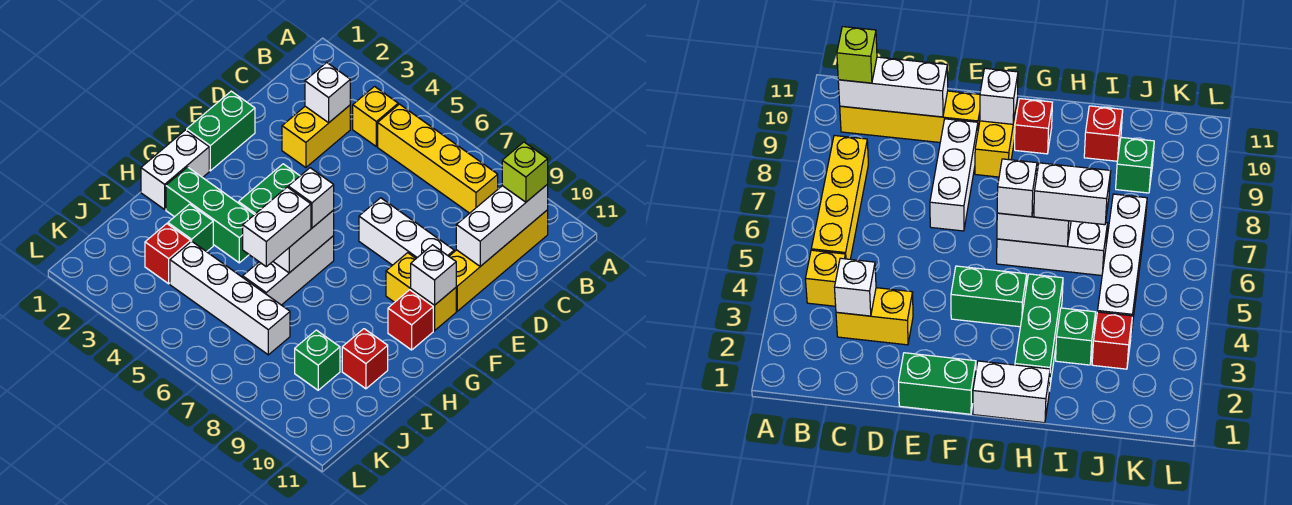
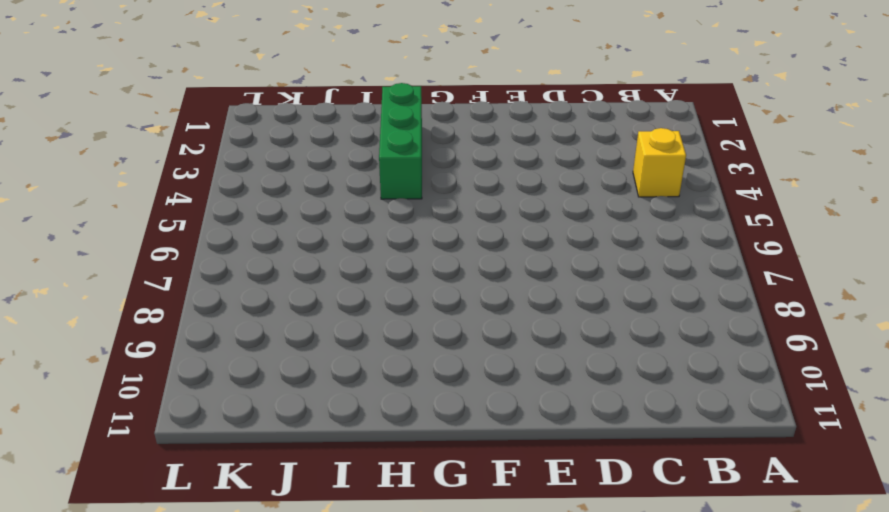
none -> yellow 1x4 brick [378,104,498,213]
none -> yellow 1x4 brick [449,210,548,311]
none -> yellow 1x2 brick [282,105,350,168]

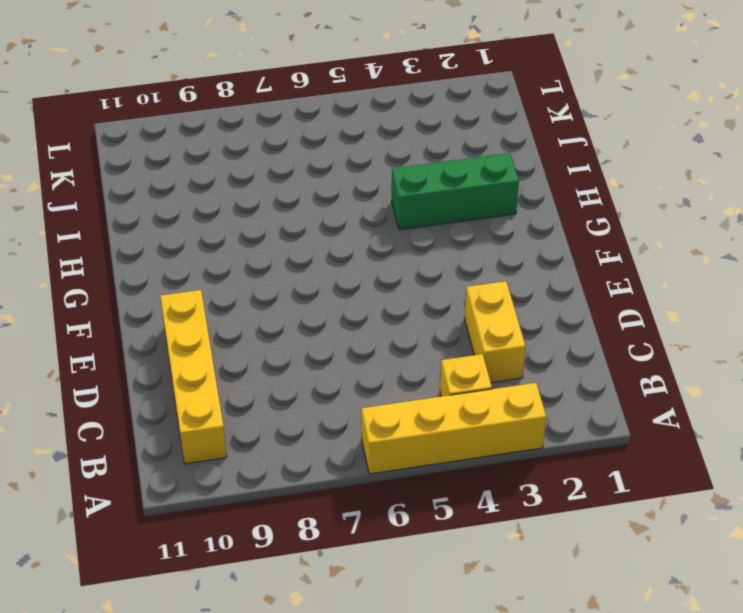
yellow 1x4 brick [361,383,546,474] -> yellow 1x4 brick moved to [378,104,498,213]
none -> green 1x2 brick [187,91,255,171]
none -> white 1x3 brick [359,198,454,265]
none -> green 1x2 brick [239,164,300,215]

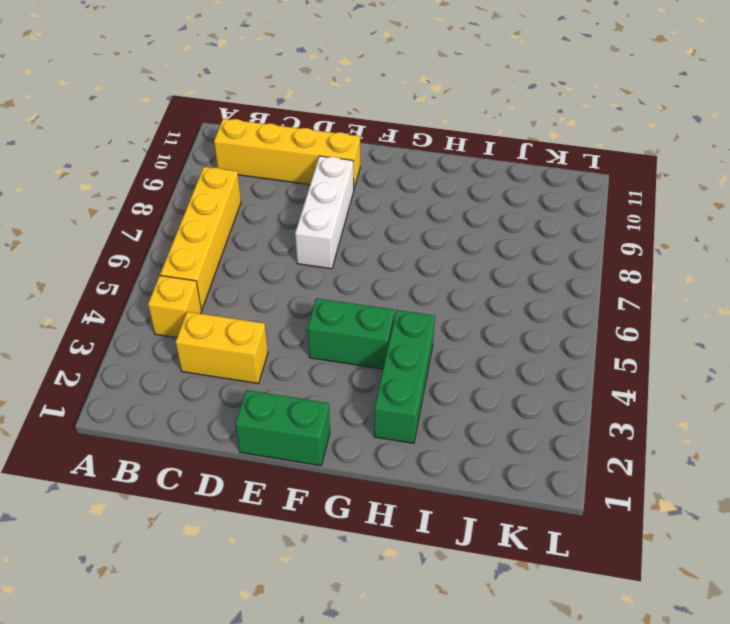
none -> yellow 1x2 brick [386,253,456,331]
none -> white 1x2 brick [141,130,209,209]
none -> white 1x3 brick [243,236,334,305]

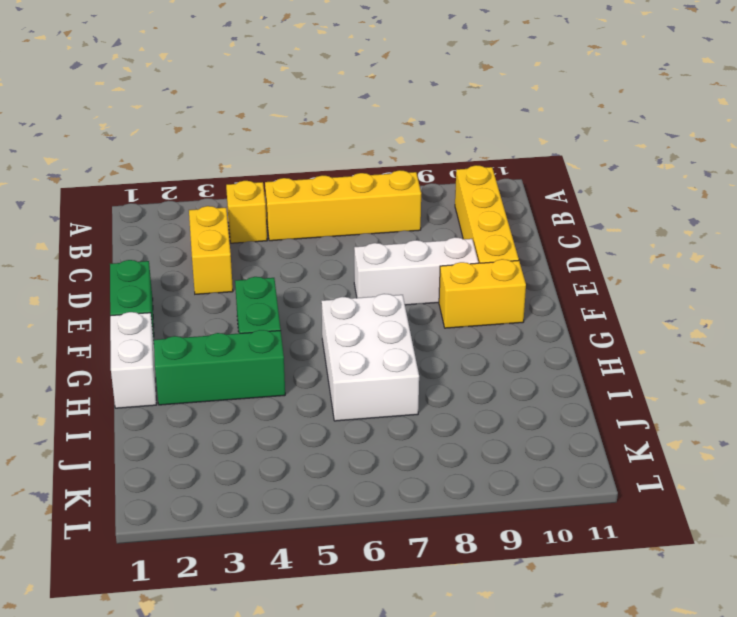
white 2x3 brick [321,294,419,421] -> white 1x3 brick [243,236,334,305]
none -> red 1x1 brick [388,290,433,350]
none -> green 1x1 brick [168,204,213,252]
none -> red 1x1 brick [342,329,388,389]

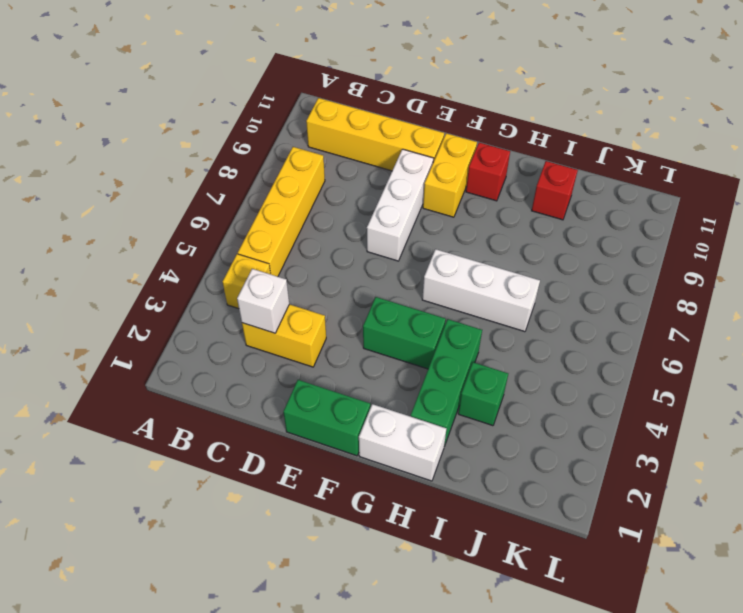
none -> red 1x1 brick [145,224,191,284]
none -> white 1x4 brick [170,241,290,355]
none -> green 1x1 brick [295,330,340,390]

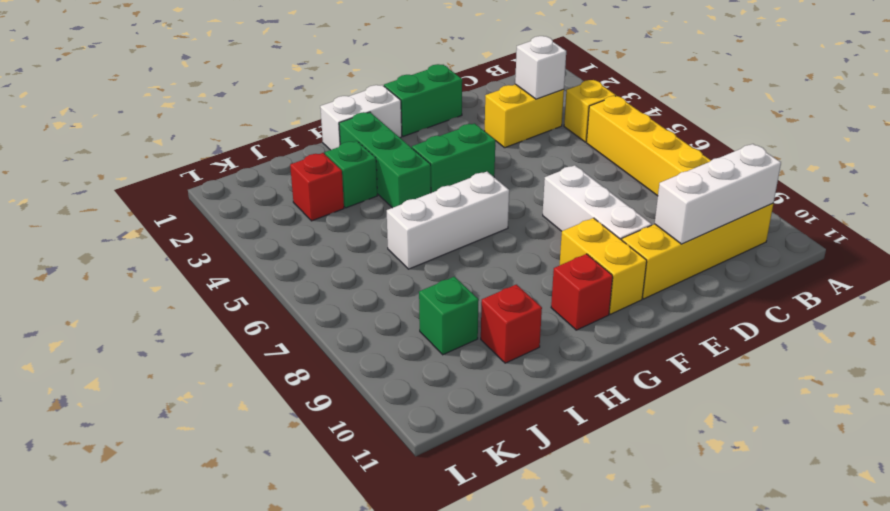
none -> white 1x4 brick [170,241,290,355]
none -> white 1x1 brick [411,245,456,305]
none -> white 1x2 brick [273,210,334,273]

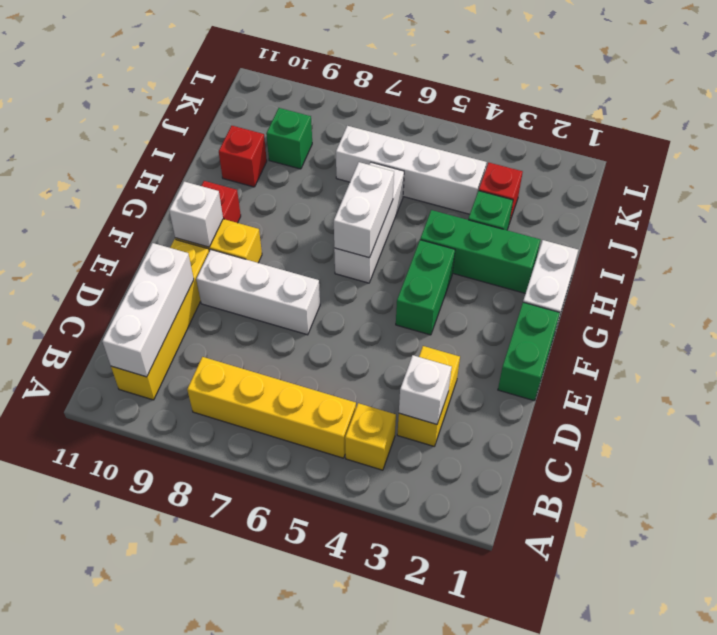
none -> lime 1x1 brick [502,142,548,202]
none -> white 1x1 brick [288,168,334,228]
none -> white 1x2 brick [243,187,311,267]

